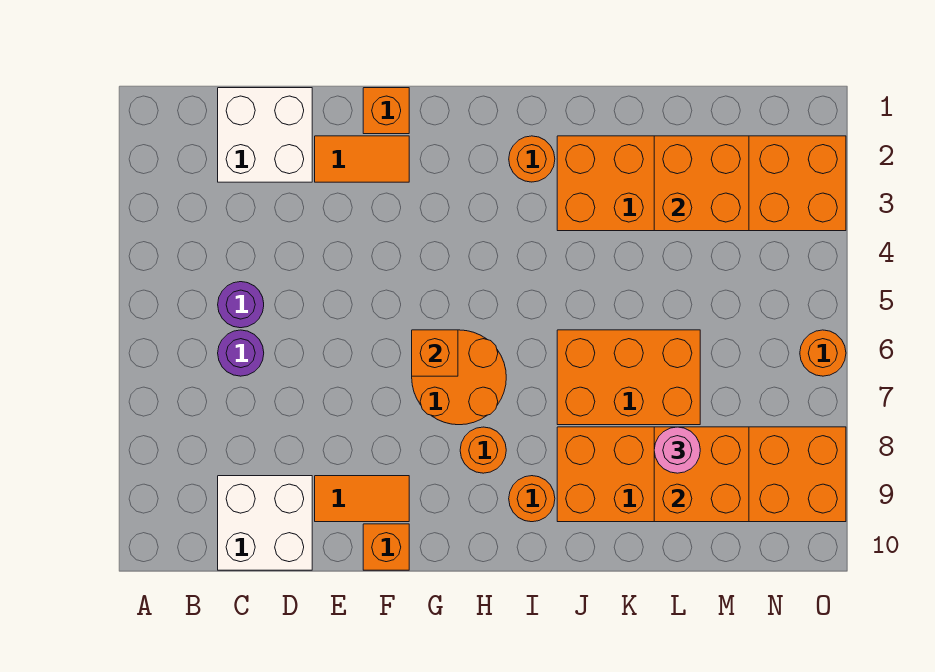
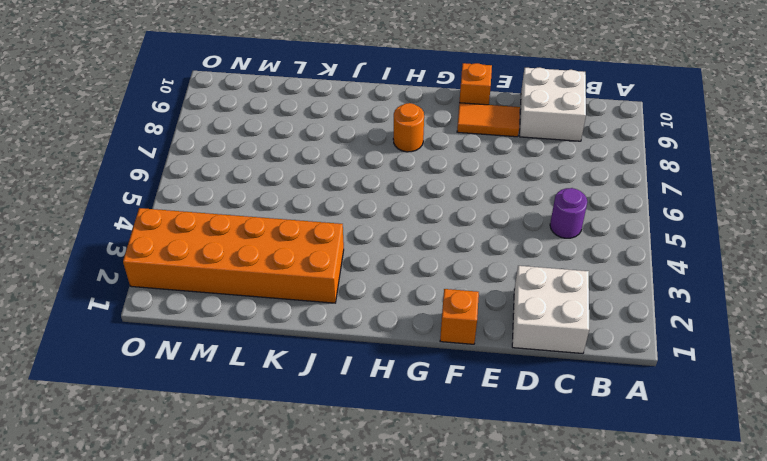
none -> purple 1x1 round brick [218,330,264,376]
none -> orange 1x2 tile [315,136,409,182]
none -> orange 2x2 round brick [412,330,506,425]

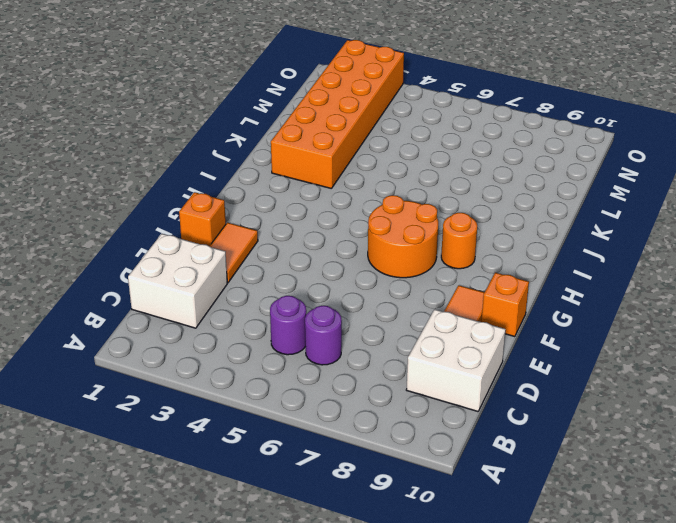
none -> orange 1x1 round brick [509,136,555,182]
none -> orange 1x1 round brick [509,476,555,522]
none -> orange 2x3 brick [557,330,700,425]

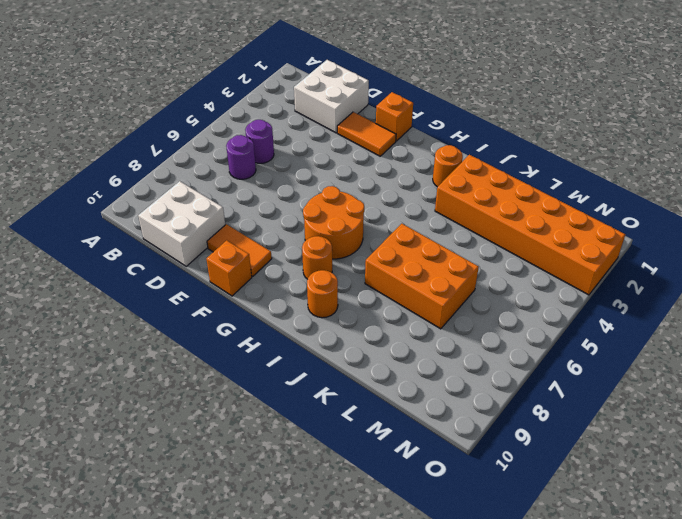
none -> orange 2x6 brick [557,427,846,522]
none -> orange 1x1 round brick [800,330,846,376]
none -> orange 1x1 brick [412,330,458,376]

